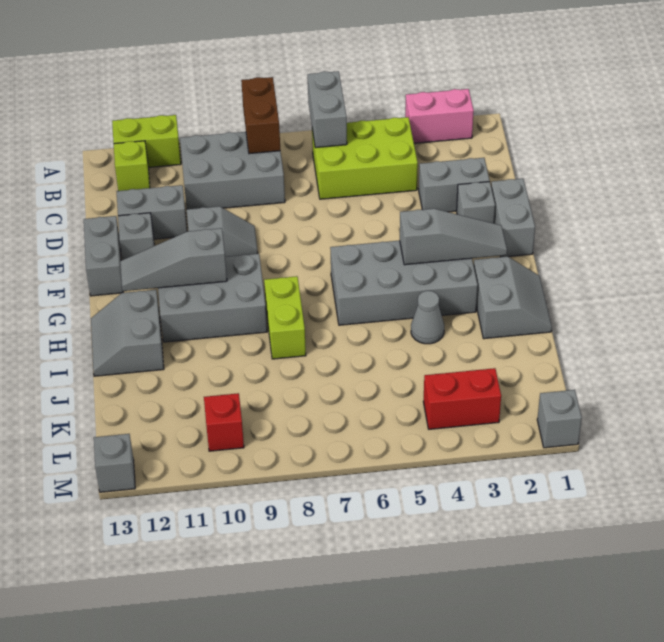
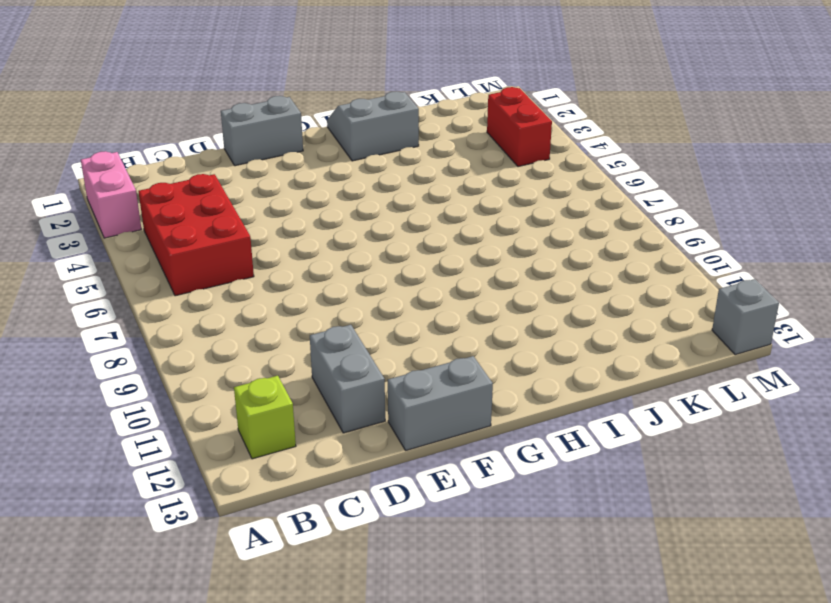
red 2x3 brick [139,174,254,296] -> lime 2x3 brick [312,117,418,199]
none -> lime 1x2 brick [112,115,181,167]
none -> grey 2x3 brick [180,132,285,209]
none -> grey 1x2 brick [419,158,490,212]

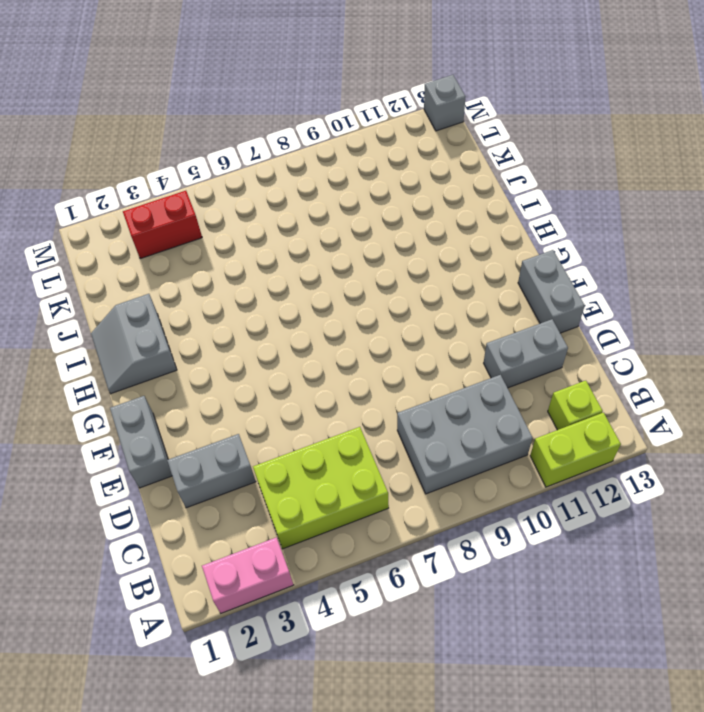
none -> grey 1x1 brick [457,182,495,223]
none -> grey 1x2 slope [187,206,258,257]
none -> grey 1x1 brick [118,213,154,260]

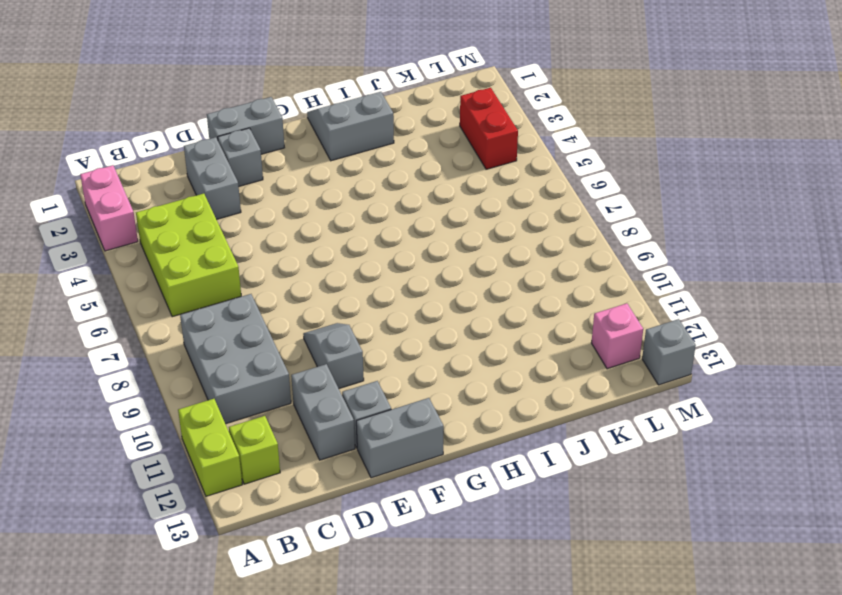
pink 1x1 brick [591,303,643,369] -> none
none -> grey 2x4 brick [330,241,478,325]
none -> grey 2x3 brick [158,254,267,342]
none -> lime 1x2 brick [264,276,306,359]

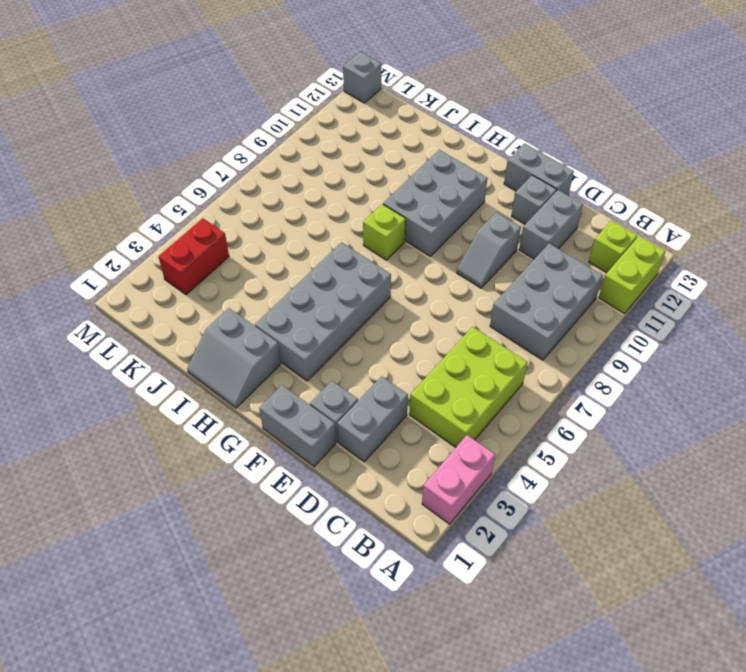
lime 1x1 brick [363,204,406,260] -> lime 1x2 brick [264,276,306,359]
none -> grey 2x2 slope [91,290,164,376]
none -> grey 1x1 cone [411,291,444,344]
none -> red 1x1 brick [204,393,244,451]

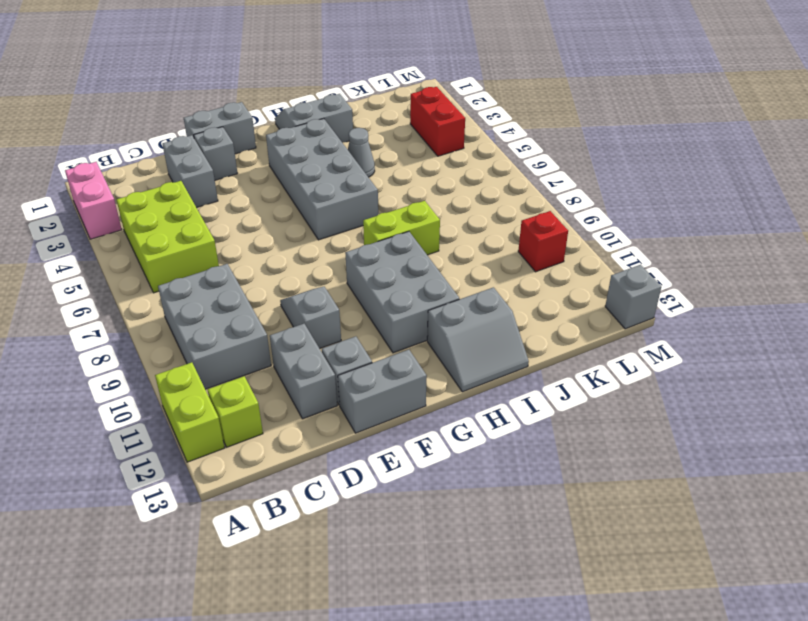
none -> grey 1x1 brick [537,390,582,448]
none -> grey 1x2 brick [308,71,347,148]
none -> brown 1x2 brick [241,77,280,154]

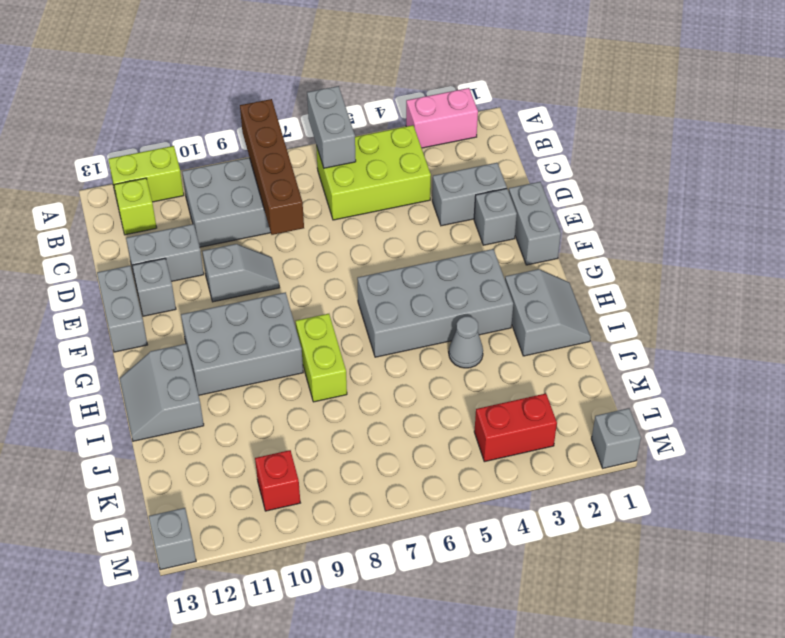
brown 1x4 brick [240,99,304,235] -> brown 1x2 brick [241,77,280,154]
none -> grey 1x3 slope [400,209,507,265]
none -> grey 1x3 slope [120,228,227,291]

